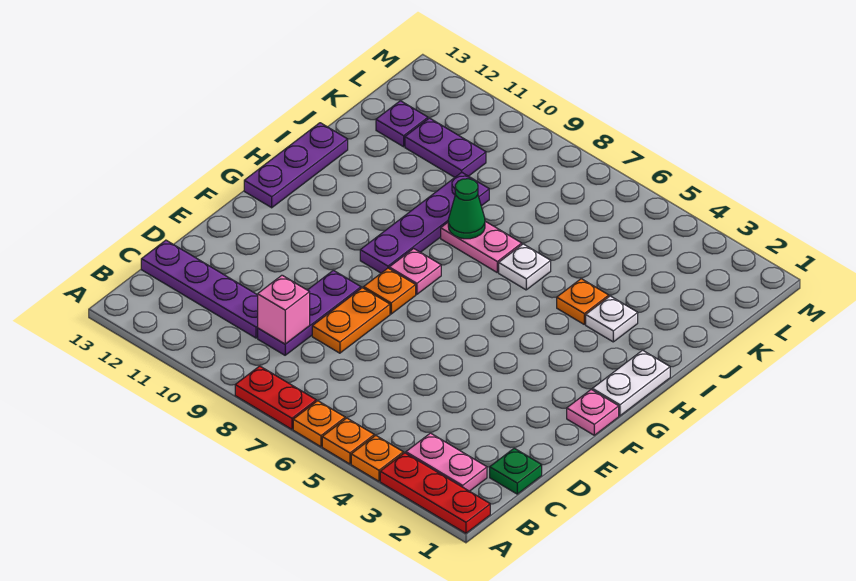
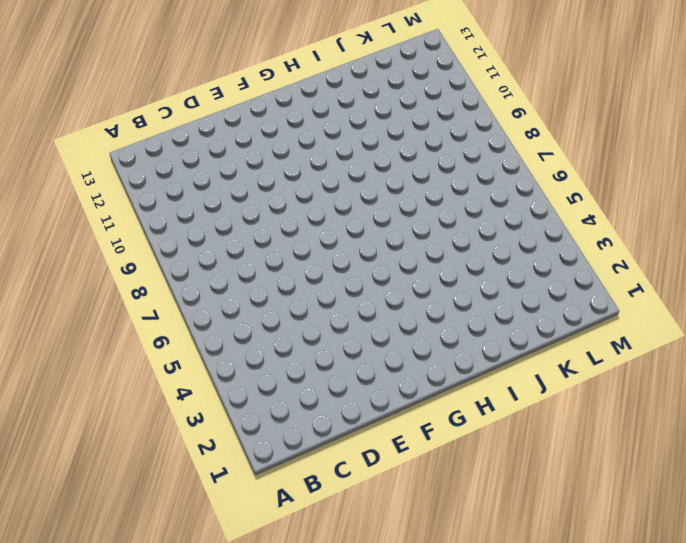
none -> red 1x3 plate [380,453,490,533]
none -> orange 1x1 plate [351,435,403,481]
none -> orange 1x1 plate [322,418,374,464]

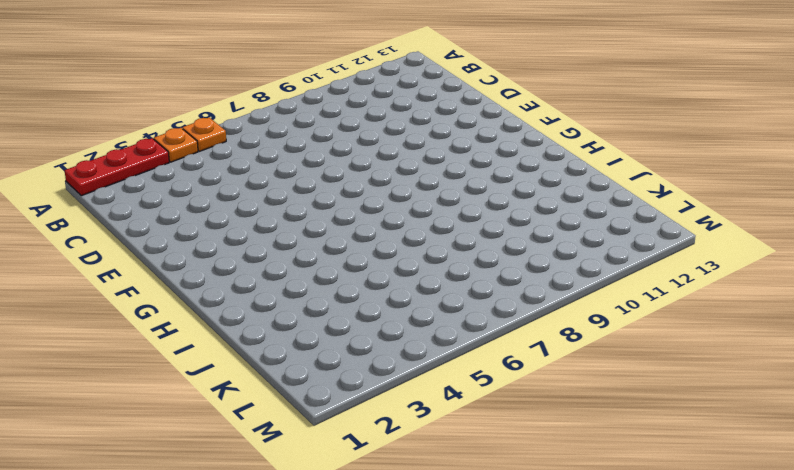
none -> orange 1x1 plate [293,401,345,447]
none -> red 1x2 plate [235,366,316,429]
none -> pink 1x2 plate [406,433,487,491]

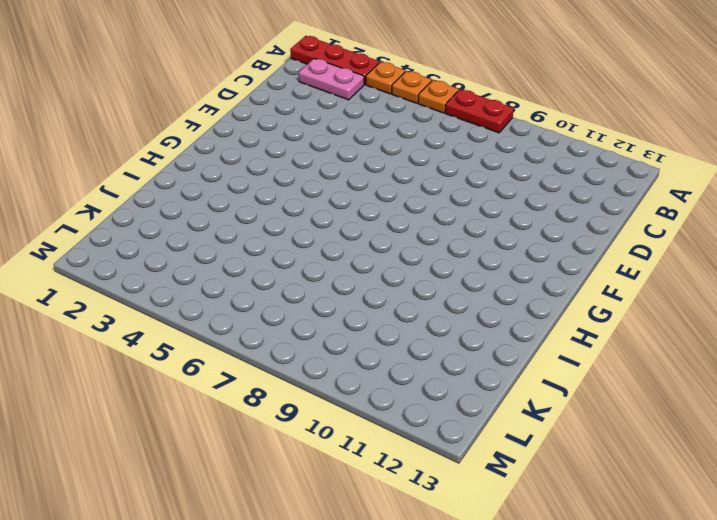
none -> green 1x1 plate [490,448,542,494]
none -> purple 1x3 plate [258,270,361,355]
none -> purple 1x4 plate [141,240,258,338]

